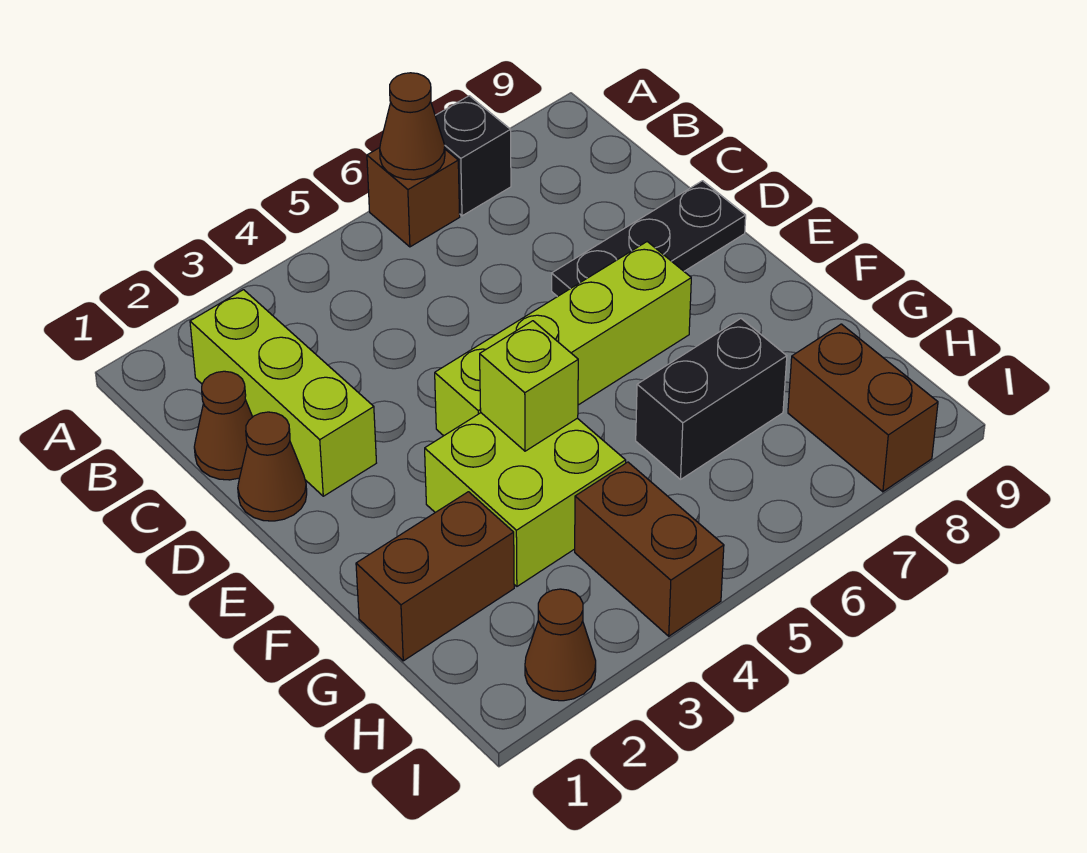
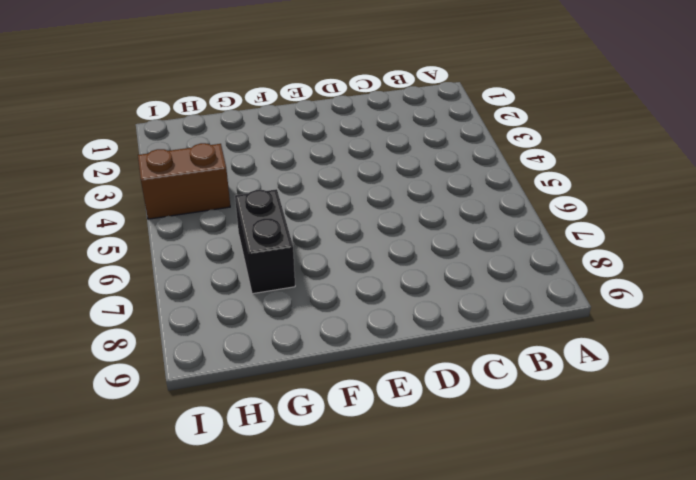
none -> brown 1x1 brick [367,148,460,247]
none -> black 1x1 brick [435,96,511,216]
none -> lime 1x3 brick [190,290,376,496]

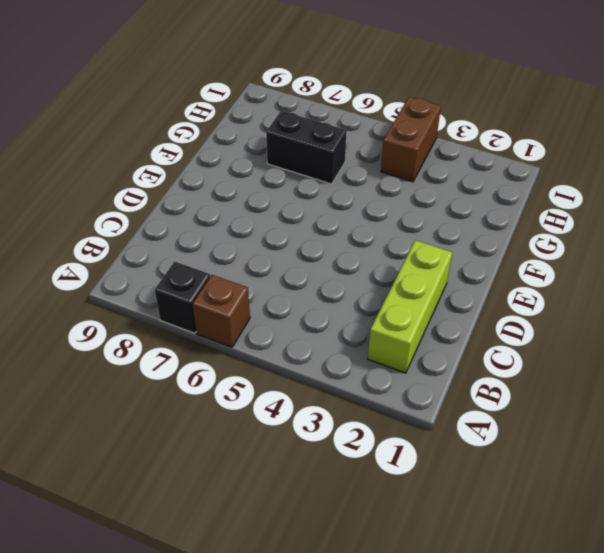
none -> brown 1x1 cone [194,371,252,480]
none -> brown 1x1 cone [238,412,307,521]
none -> black 1x3 plate [552,181,746,297]

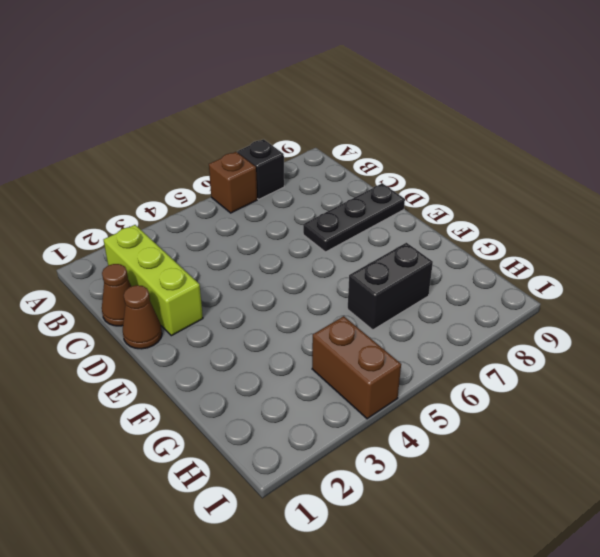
none -> lime 1x4 brick [435,242,691,436]
none -> lime 2x2 brick [425,413,626,586]
none -> brown 1x2 brick [356,492,514,661]

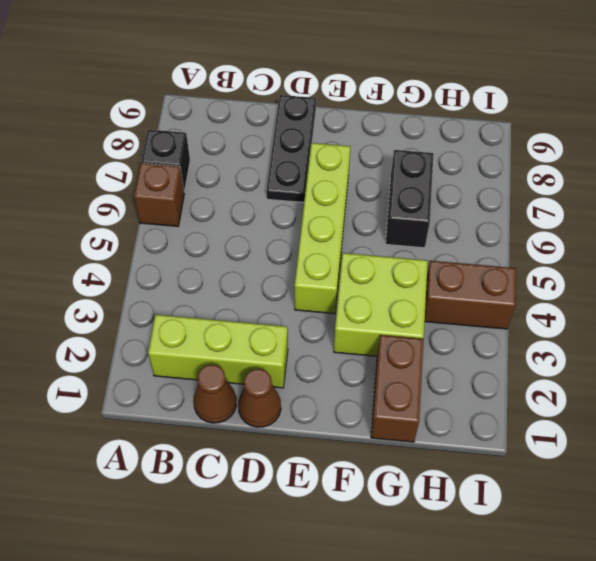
none -> brown 1x2 brick [788,324,938,492]
none -> brown 1x1 cone [525,589,596,701]
none -> brown 1x1 cone [380,73,445,180]

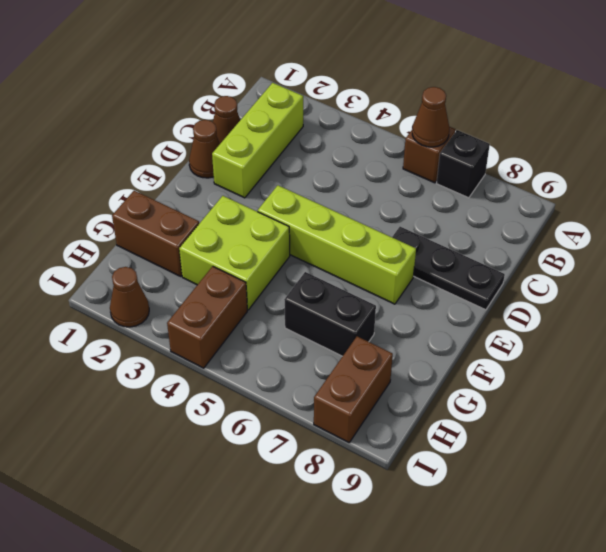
none -> lime 1x1 brick [480,321,578,451]

